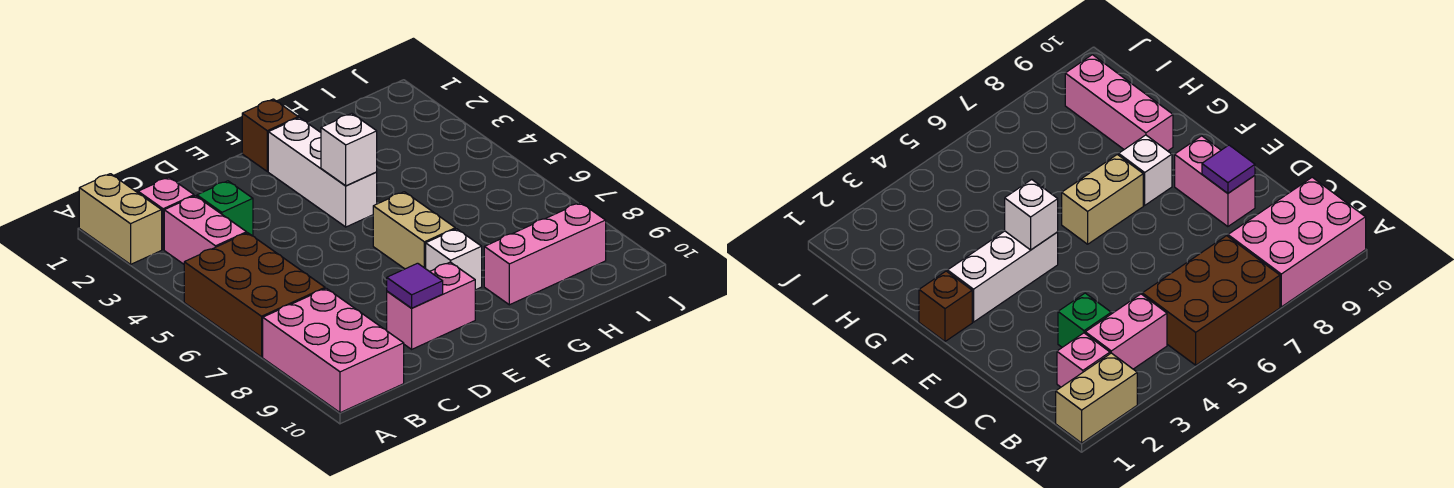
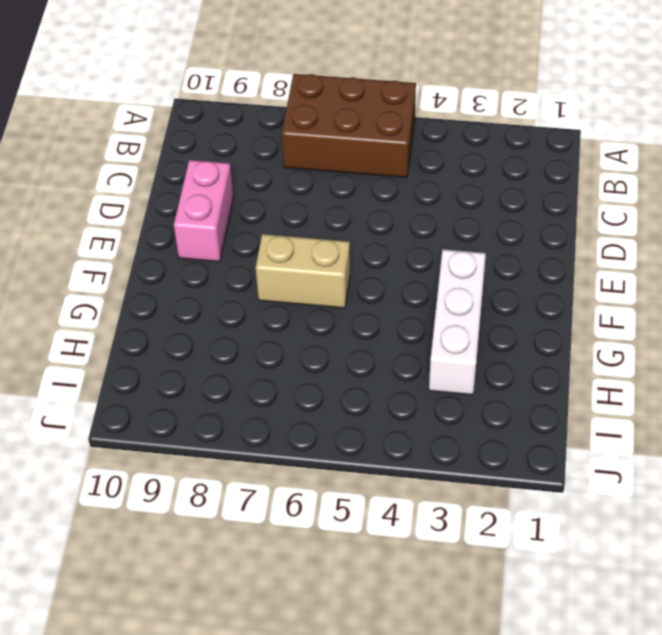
white 1x3 brick [429,249,486,395] -> white 1x3 brick turned to [268,118,377,227]
none -> tan 1x2 brick [79,174,162,264]
none -> pink 2x3 brick [263,288,404,413]
none -> pink 1x1 brick [138,177,194,250]

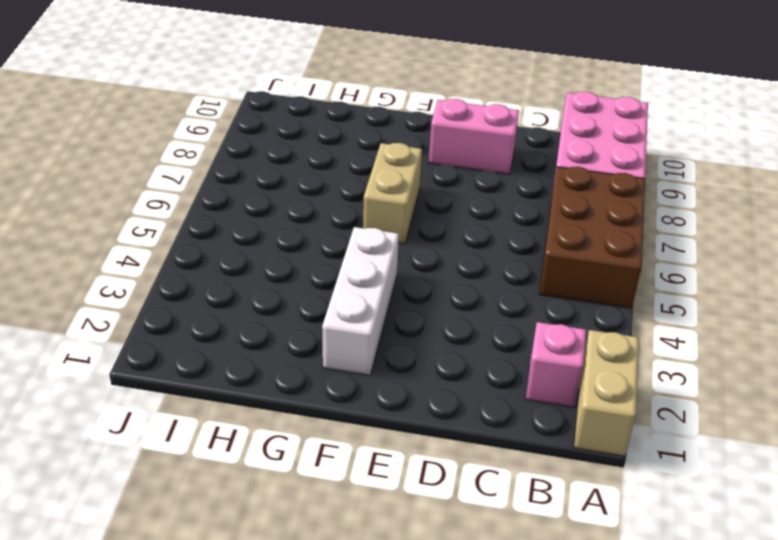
none -> pink 1x2 brick [164,196,247,264]
none -> green 1x1 brick [197,181,253,236]
none -> brown 1x1 brick [242,99,298,171]

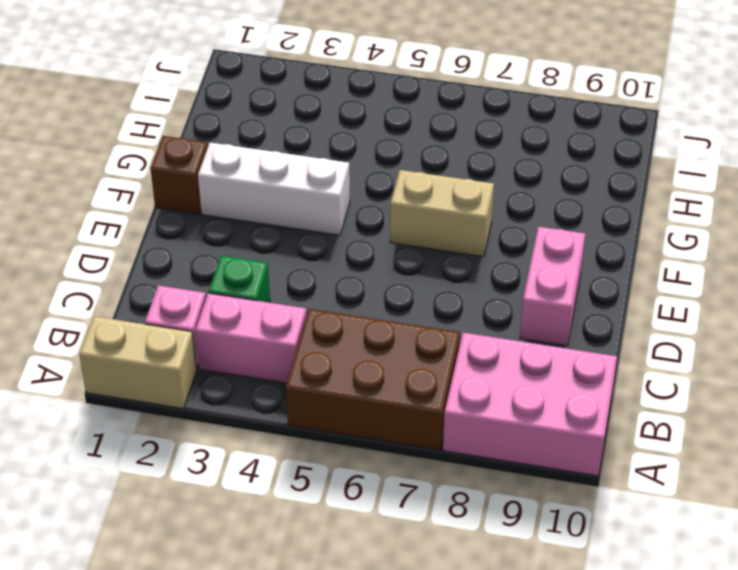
none -> white 1x1 brick [426,229,482,290]
none -> pink 1x3 brick [484,203,606,305]
none -> purple 1x1 tile [387,263,443,308]

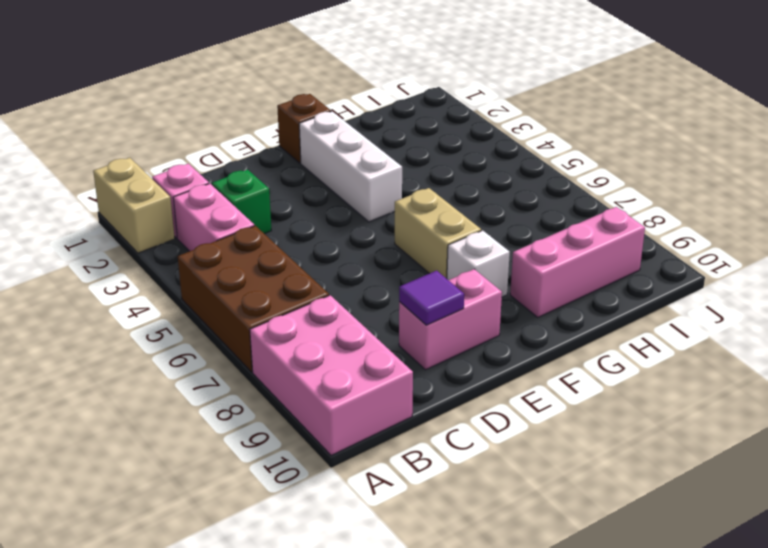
none -> white 1x1 brick [321,113,377,186]

